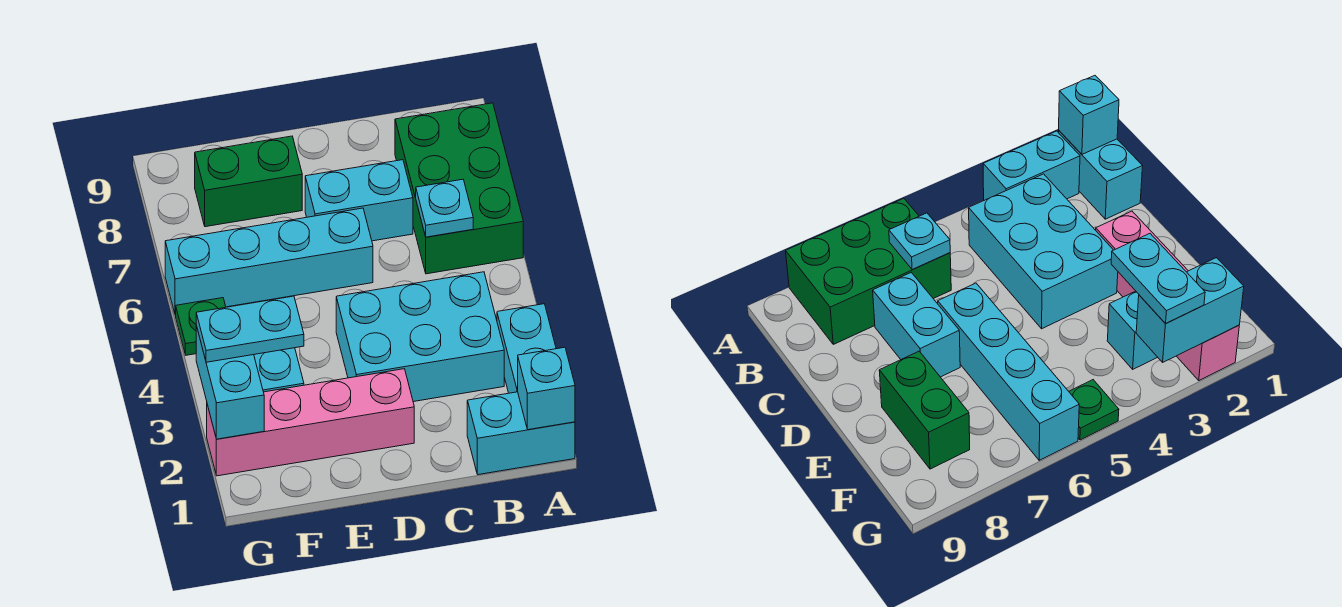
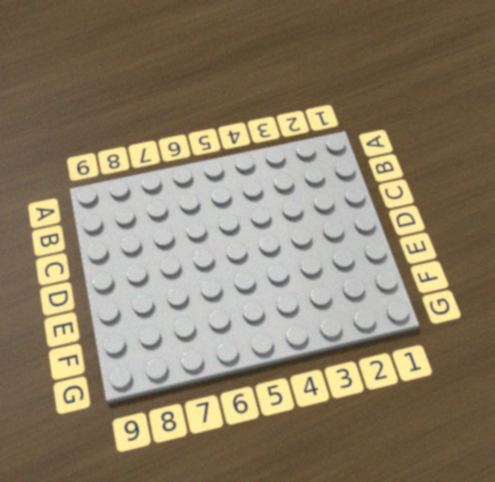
none -> cyan 1x2 brick [467,392,575,475]
none -> cyan 1x2 brick [497,304,556,393]
none -> green 2x3 brick [395,103,523,274]

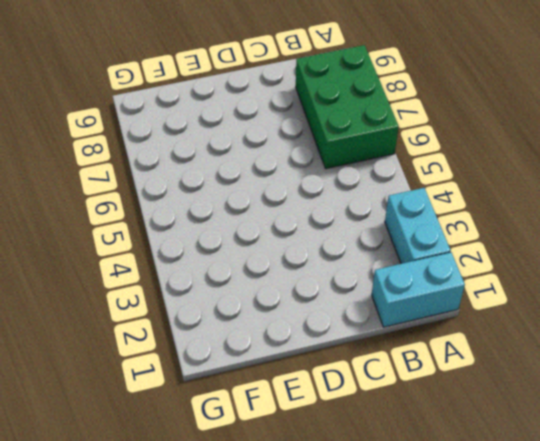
none -> cyan 2x3 brick [336,272,504,402]
none -> cyan 1x2 brick [305,160,413,241]
none -> pink 1x4 brick [207,369,414,476]

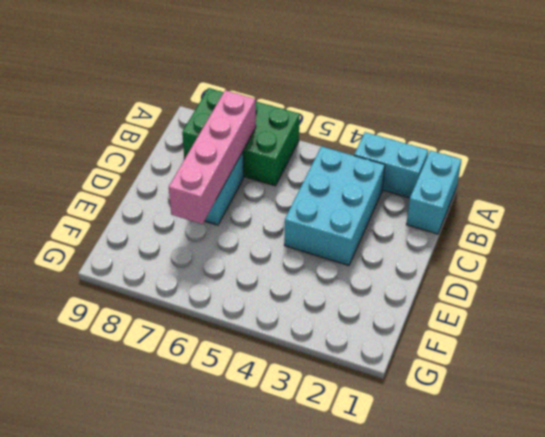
pink 1x4 brick [169,90,256,224] -> pink 1x4 brick moved to [207,369,414,476]
none -> cyan 1x4 brick [165,208,373,315]
none -> green 1x2 brick [195,136,302,227]
none -> cyan 1x1 brick [254,348,304,392]

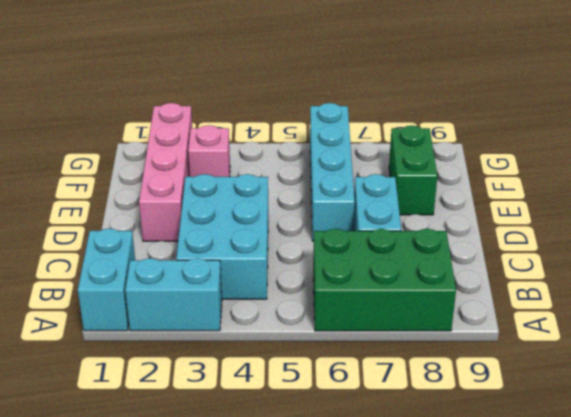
pink 1x1 brick [188,125,230,177] -> cyan 1x1 brick [254,348,304,392]
none -> green 1x1 plate [176,298,226,355]
none -> cyan 1x1 brick [518,347,575,430]
none -> cyan 1x1 plate [416,179,473,237]

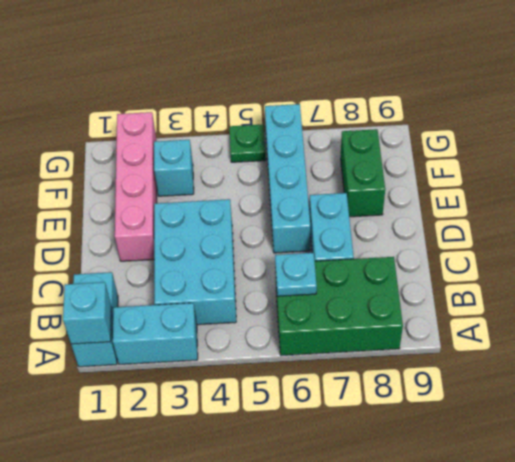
none -> cyan 1x2 brick [196,326,264,439]
none -> cyan 1x2 plate [196,296,304,362]

